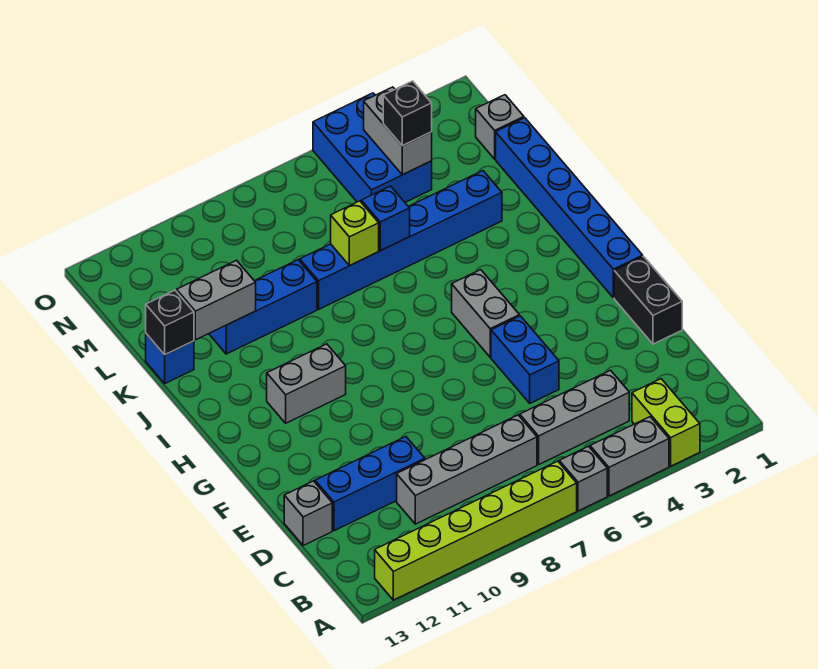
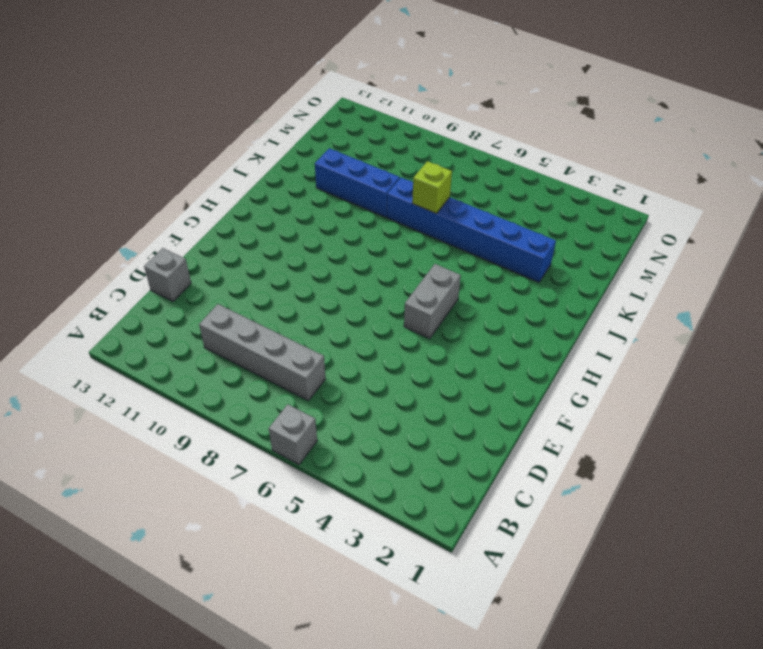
none -> lime 1x2 brick [632,379,700,466]
none -> grey 1x2 brick [590,417,669,496]
none -> lime 1x6 brick [375,461,577,600]

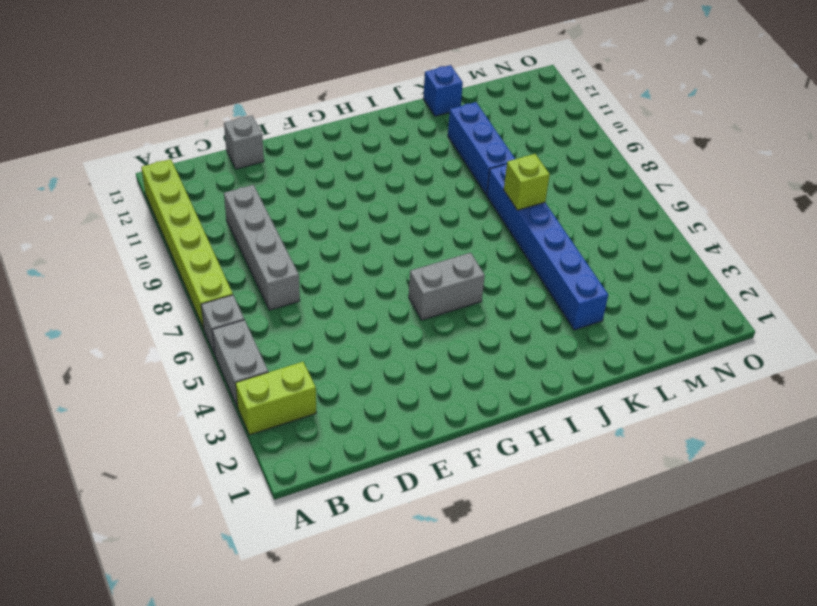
none -> grey 1x3 brick [520,370,629,464]
none -> blue 1x3 brick [315,437,425,531]
none -> black 1x2 brick [614,257,682,344]

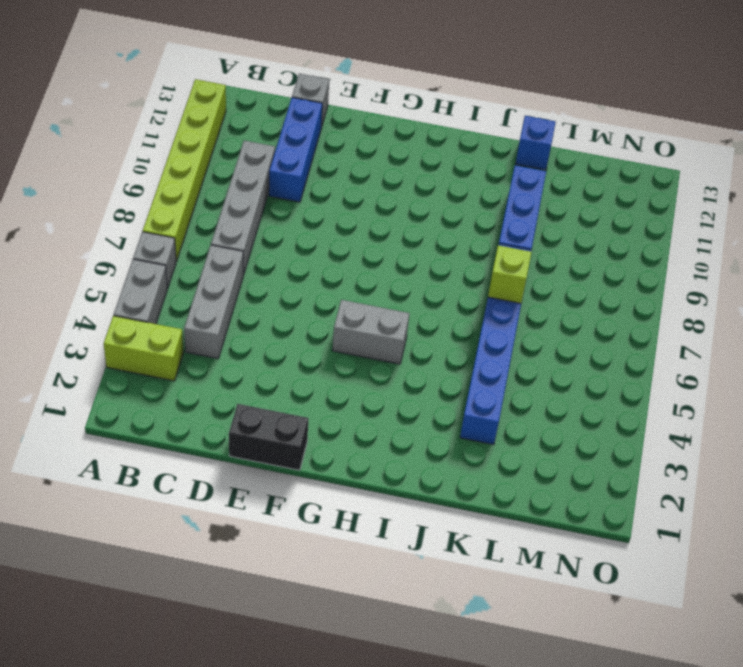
none -> blue 1x2 brick [491,316,559,403]
none -> blue 1x6 brick [496,118,643,298]
none -> grey 1x2 brick [267,344,346,423]

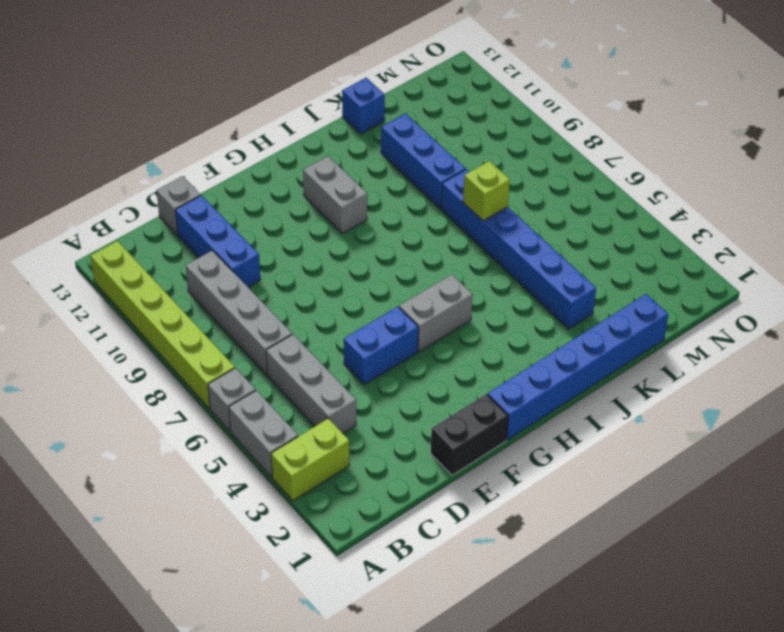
none -> grey 1x1 brick [476,95,524,159]
none -> blue 2x3 brick [313,93,432,202]
none -> blue 1x1 brick [361,186,410,251]

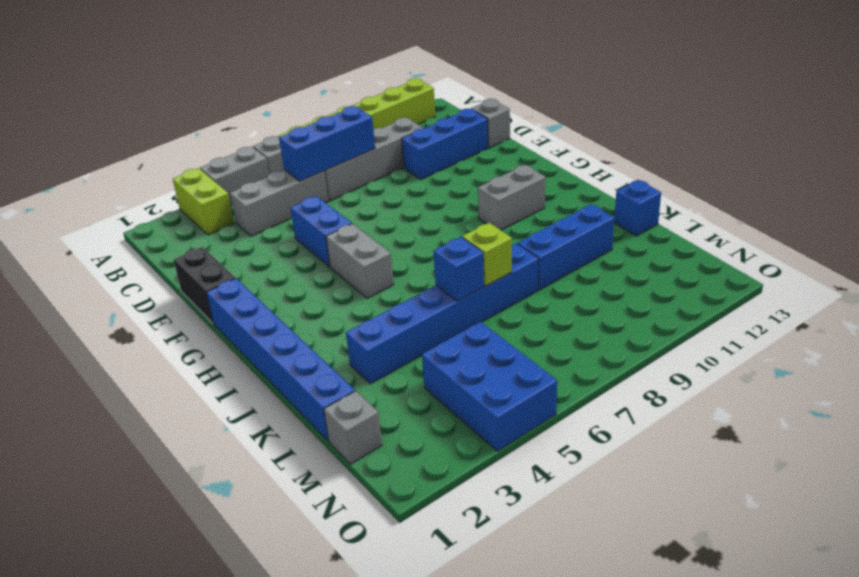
blue 1x3 brick [279,106,375,181] -> none
none -> grey 1x2 brick [177,260,256,340]
none -> black 1x1 brick [146,290,194,355]
none -> grey 1x2 brick [364,87,432,175]

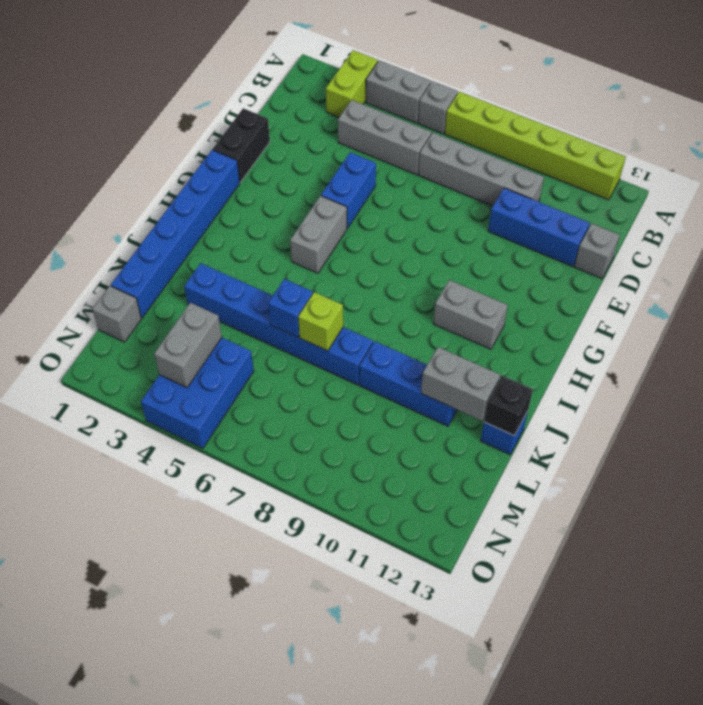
none -> black 1x1 brick [383,81,432,146]

